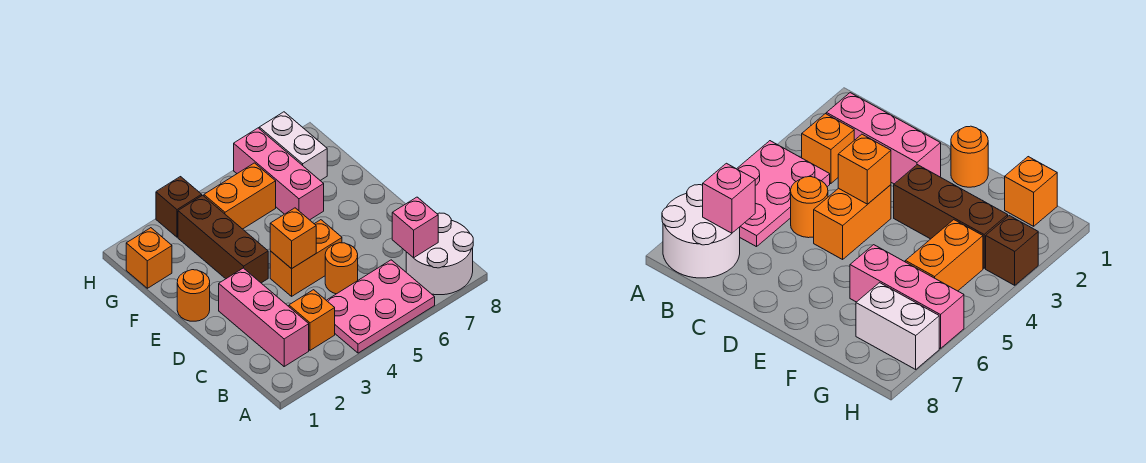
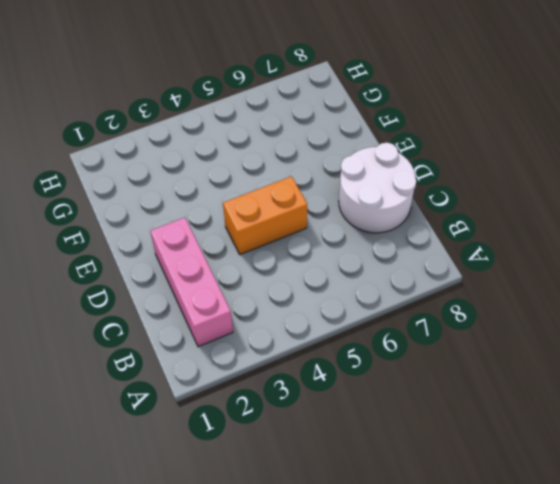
white 2x2 round brick [339,143,416,233] -> white 2x2 round brick moved to [406,213,473,295]
none -> pink 2x3 plate [326,260,435,353]
none -> orange 1x1 brick [289,290,335,350]
none -> orange 1x1 round brick [325,243,358,294]

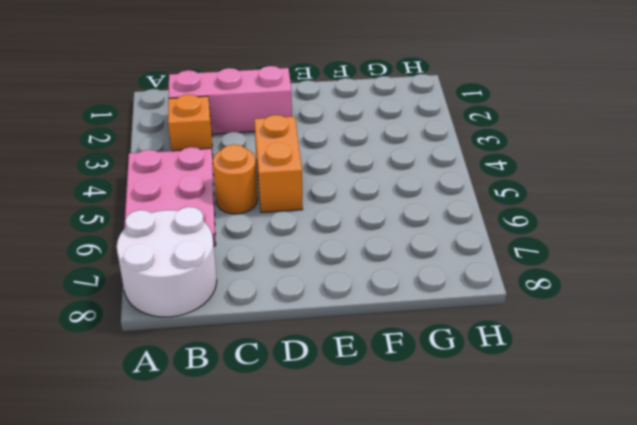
none -> orange 1x1 round brick [177,270,210,321]
none -> brown 1x3 brick [178,195,268,283]
none -> pink 1x3 brick [234,128,324,220]

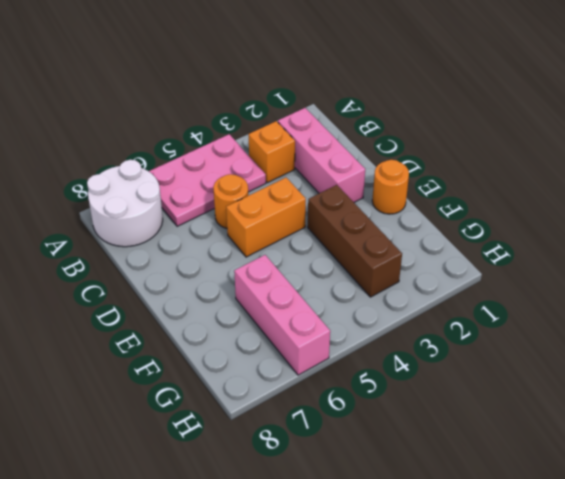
none -> orange 1x1 brick [126,228,172,288]
none -> orange 1x2 brick [204,163,276,229]
none -> white 1x2 brick [259,112,327,180]

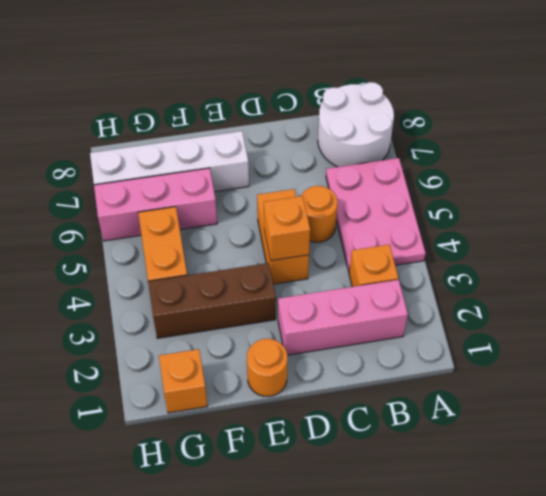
white 1x4 brick [90,131,249,192] -> white 1x2 brick [259,112,327,180]
none -> brown 1x1 brick [156,177,202,237]
none -> pink 1x1 brick [392,197,438,258]

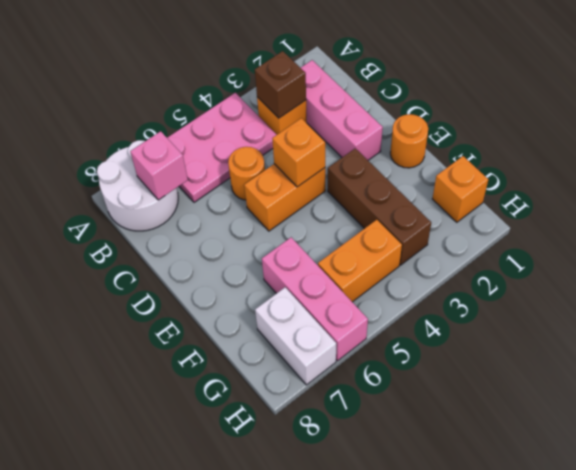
brown 1x1 brick [255,51,306,118] -> brown 1x1 brick moved to [156,177,202,237]

